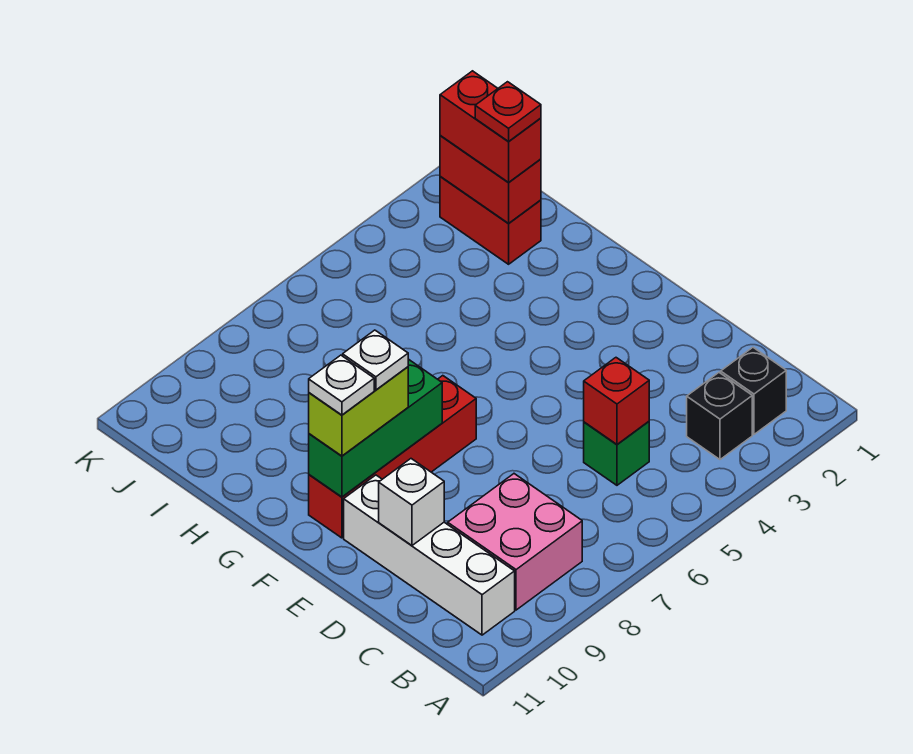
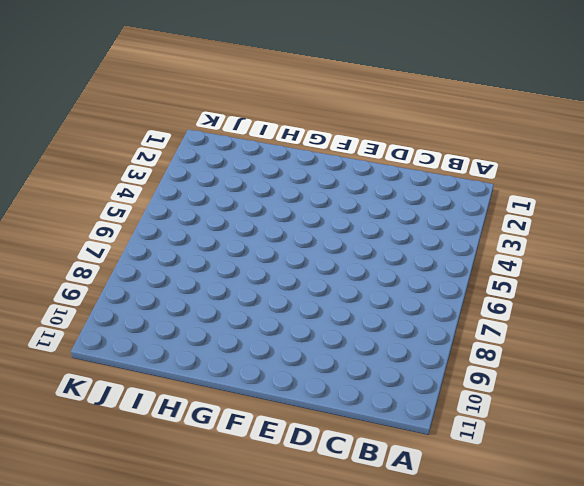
none -> black 1x1 brick [721,348,786,434]
none -> black 1x1 brick [687,373,752,459]
none -> pink 2x2 brick [448,474,582,610]

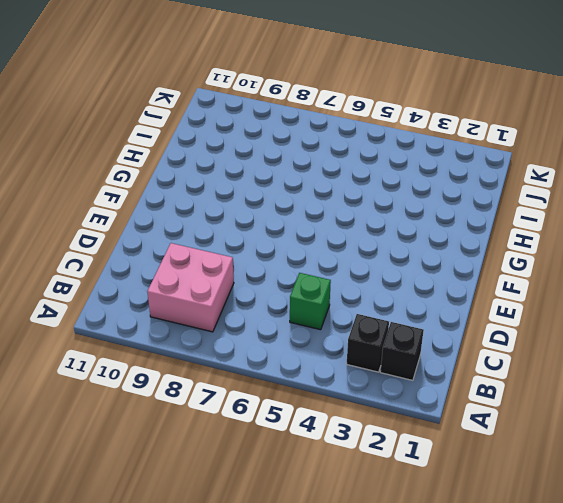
none -> white 1x4 brick [344,475,515,635]
none -> red 1x4 brick [309,376,476,538]
none -> red 1x2 brick [440,177,541,264]

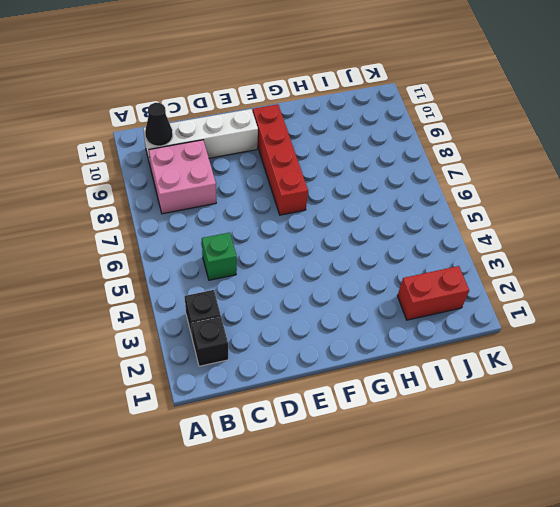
black 1x1 cone [145,103,173,146] -> none
none -> red 1x1 brick [584,358,649,444]
none -> white 1x1 brick [379,459,444,545]
none -> green 1x3 brick [309,360,442,497]

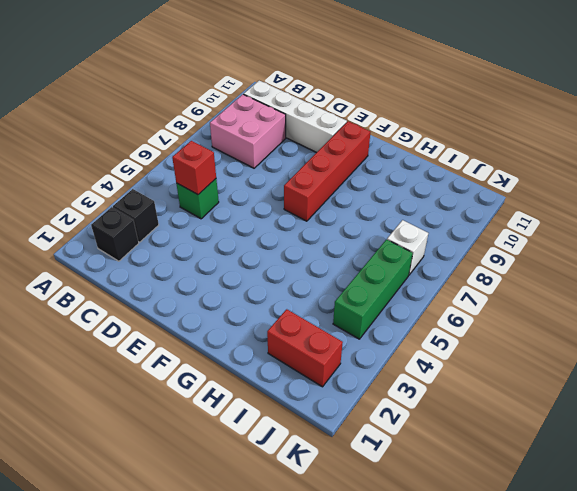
green 1x3 brick [333,239,413,339] -> green 1x3 brick moved to [309,360,442,497]
white 1x1 brick [387,220,428,275] -> white 1x1 brick moved to [379,459,444,545]
none -> red 1x2 brick [440,136,541,223]
none -> lime 1x2 brick [309,367,408,456]
none -> red 1x2 brick [440,71,541,182]

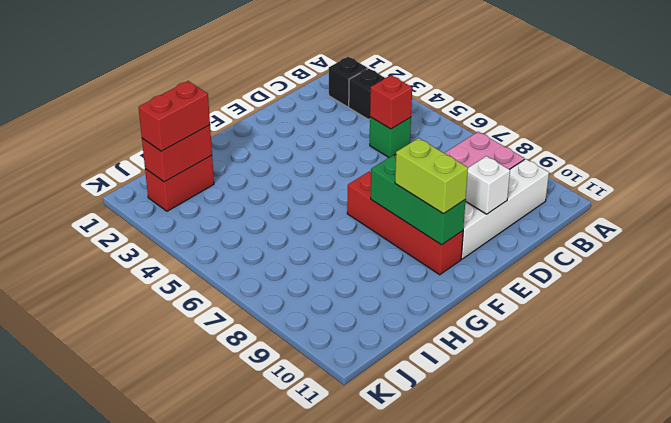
none -> white 1x1 plate [343,330,408,390]
none -> white 1x1 plate [309,355,374,415]
none -> red 1x1 plate [475,82,541,141]

